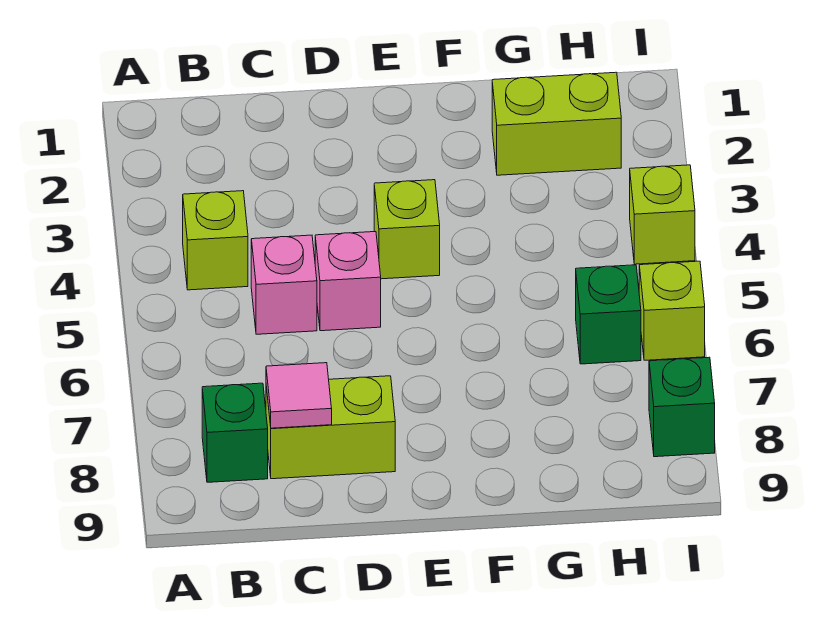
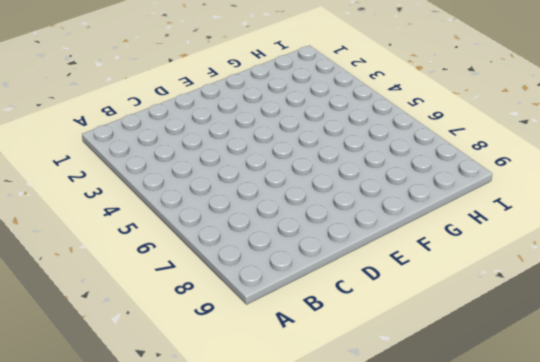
none -> lime 1x1 brick [183,191,248,290]
none -> green 1x1 brick [202,383,268,482]
none -> pink 1x1 brick [251,235,317,334]

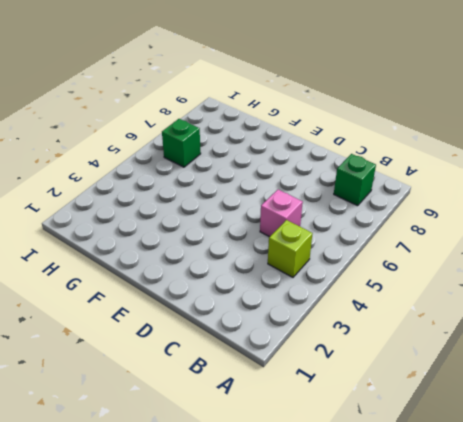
none -> lime 1x2 brick [266,376,395,479]
none -> pink 1x1 brick [315,232,381,331]
none -> lime 1x1 brick [374,180,440,279]

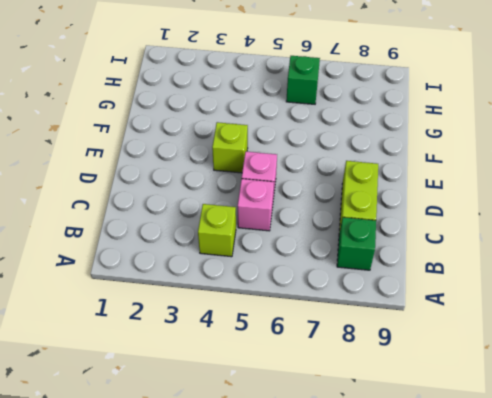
none -> lime 1x2 brick [492,72,621,175]
none -> lime 1x1 brick [630,165,695,264]
none -> lime 1x1 brick [639,261,705,360]

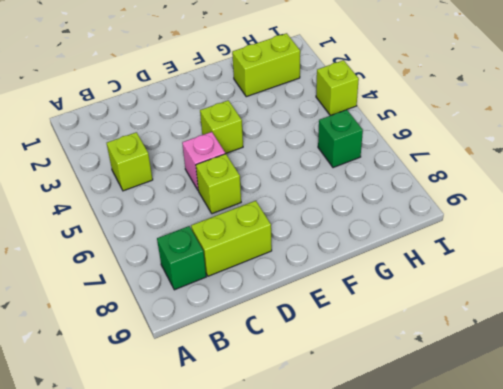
lime 1x1 brick [196,154,241,214] -> lime 1x1 brick moved to [639,261,705,360]
none -> pink 1x1 brick [251,235,317,334]
none -> green 1x1 brick [649,357,715,457]
none -> pink 1x1 tile [266,363,332,428]

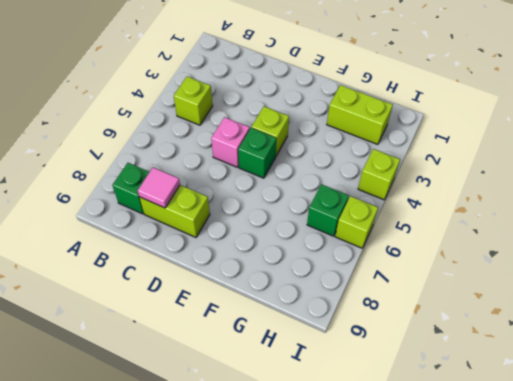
green 1x1 brick [238,128,277,178] -> green 1x1 brick moved to [649,357,715,457]
none -> pink 1x1 brick [251,235,317,334]

